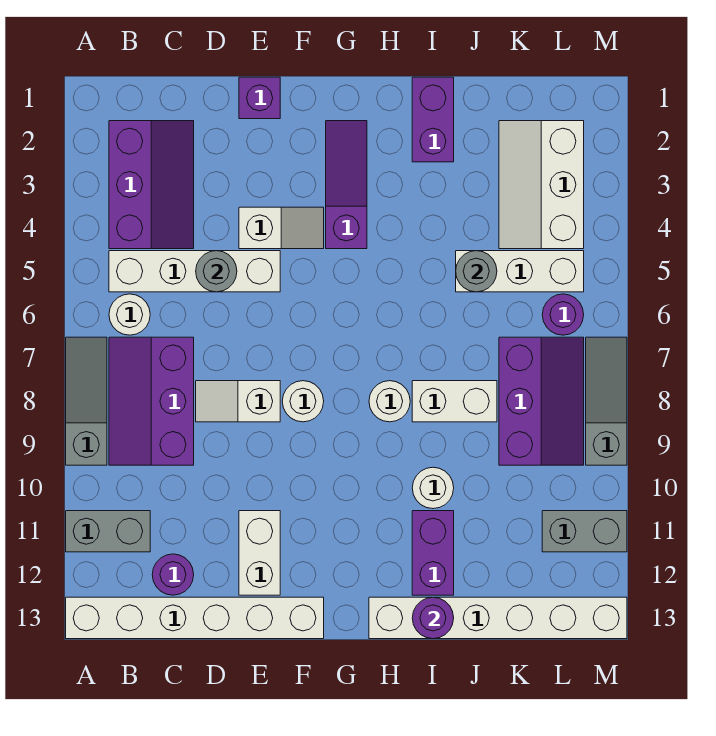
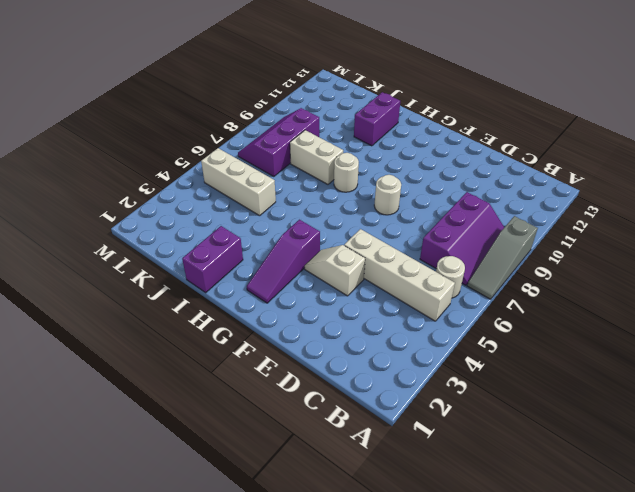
none -> grey 1x2 brick [66,511,150,552]
none -> white 1x6 brick [66,597,324,639]
none -> purple 2x3 slope [109,121,194,249]

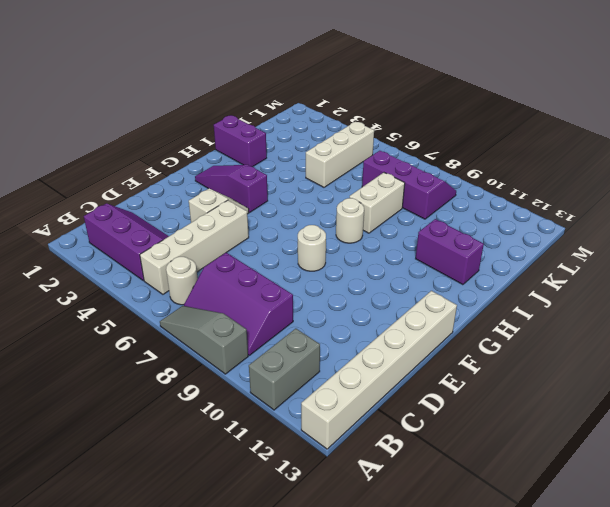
none -> purple 1x1 round brick [152,554,194,595]
none -> white 1x2 slope [196,381,280,422]
none -> purple 1x1 brick [239,77,280,119]

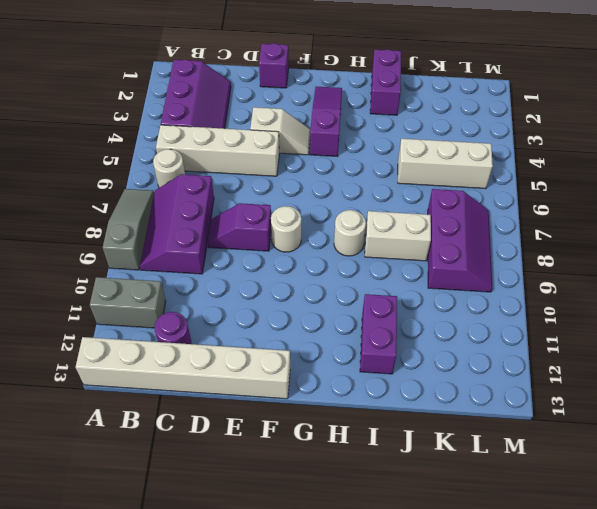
purple 1x2 slope [208,203,271,251] -> white 1x2 slope [196,381,280,422]
none -> white 1x2 brick [239,511,280,595]
none -> white 1x6 brick [369,597,627,639]
none -> white 1x1 round brick [412,467,454,509]

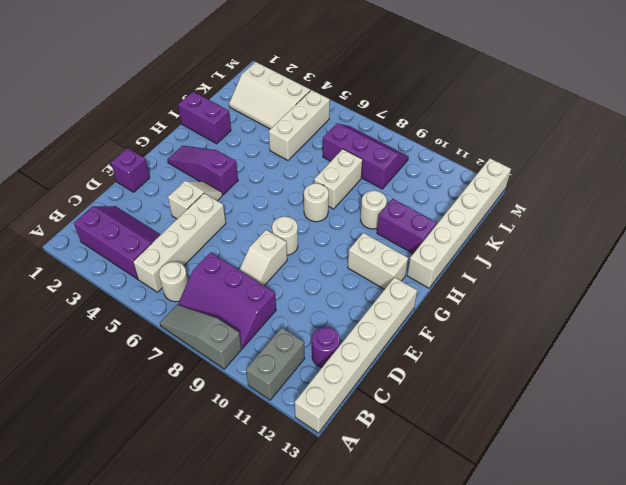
white 1x2 brick [348,233,408,289] -> white 1x2 brick moved to [239,511,280,595]
none -> purple 1x1 round brick [542,294,584,335]
none -> grey 1x2 brick [542,511,627,552]
none -> grey 1x3 slope [586,337,627,465]

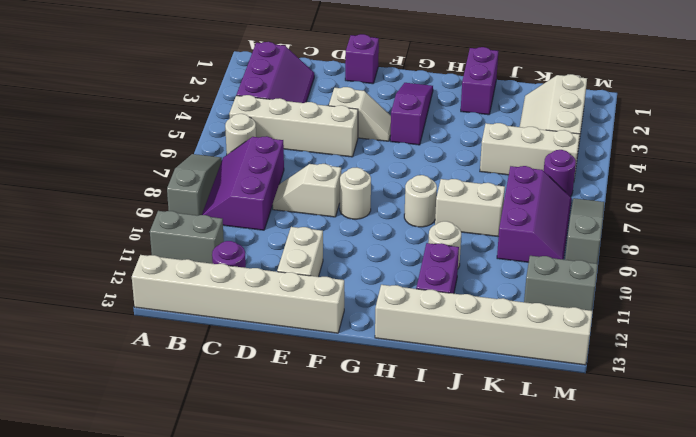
none -> grey 1x1 round brick [196,251,237,292]
none -> purple 1x1 round brick [412,597,454,639]
none -> grey 1x1 round brick [456,251,497,292]

